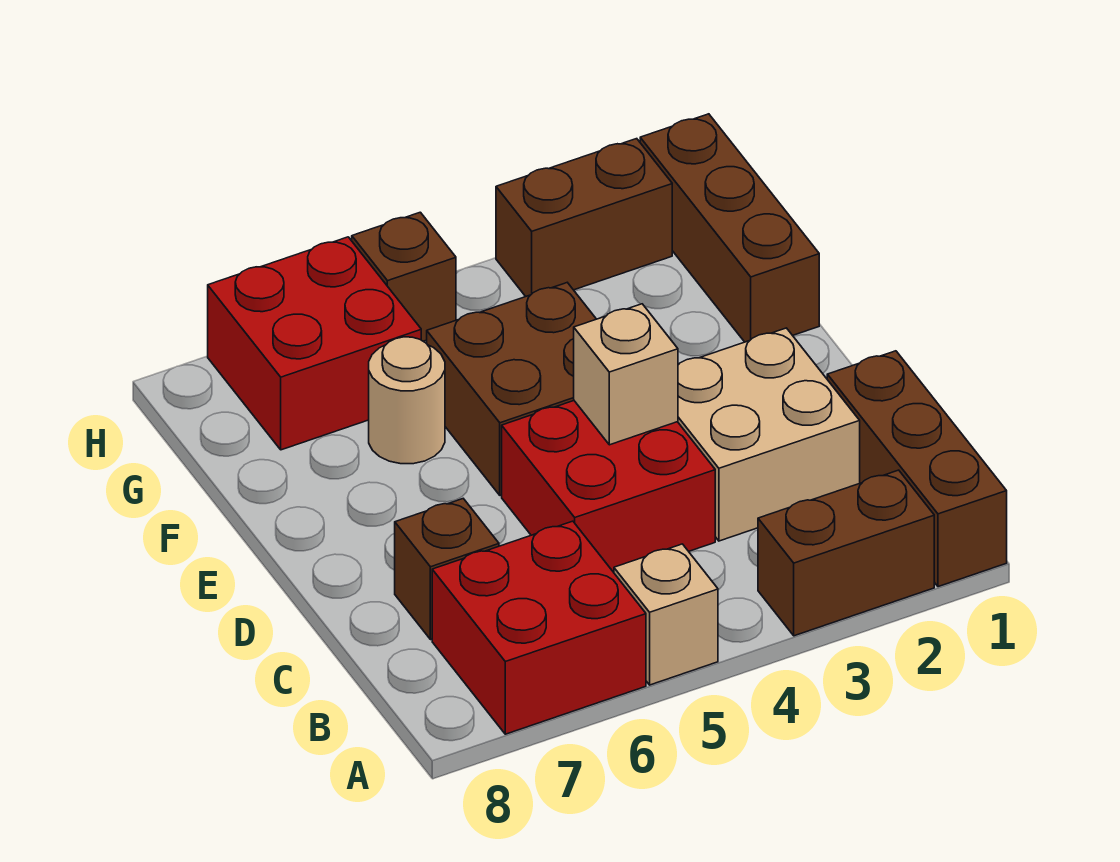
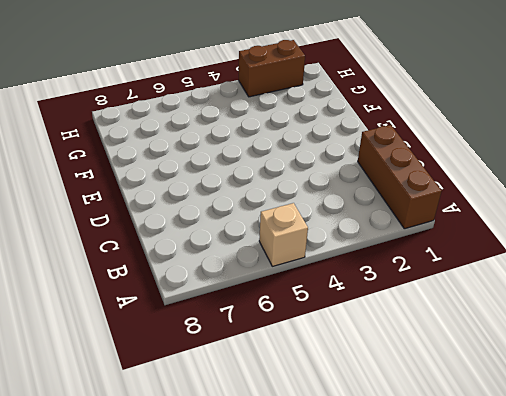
none -> brown 1x2 brick [758,470,934,636]
none -> red 2x2 brick [432,521,646,734]
none -> tan 2x2 brick [678,328,860,541]

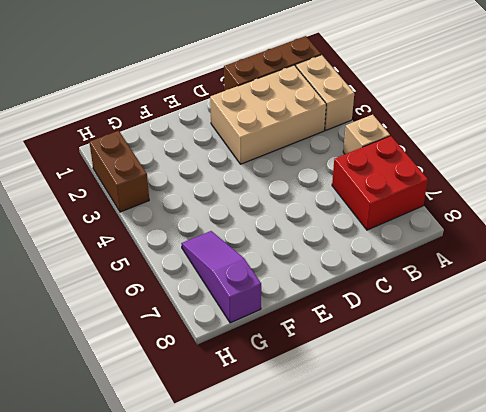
tan 1x2 brick [295,55,354,130] -> brown 1x2 brick [758,470,934,636]
tan 2x3 brick [210,65,326,164] -> tan 2x2 brick [678,328,860,541]
purple 1x3 slope [181,231,261,323] -> red 2x2 brick [208,237,421,450]
none -> red 2x2 brick [502,401,715,572]
none -> brown 1x1 brick [395,499,499,640]
none -> brown 2x2 brick [427,283,596,495]

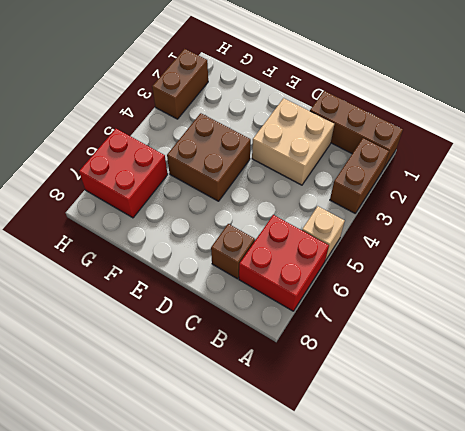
none -> red 2x2 brick [502,401,715,572]
none -> brown 1x3 brick [640,114,819,342]
none -> tan 1x1 round brick [369,337,445,464]

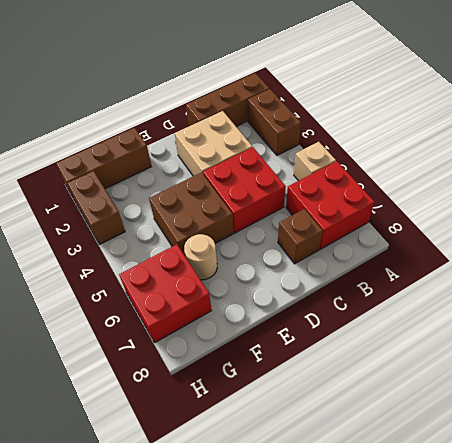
none -> brown 1x1 brick [352,212,456,341]
none -> tan 1x1 brick [574,304,678,445]

